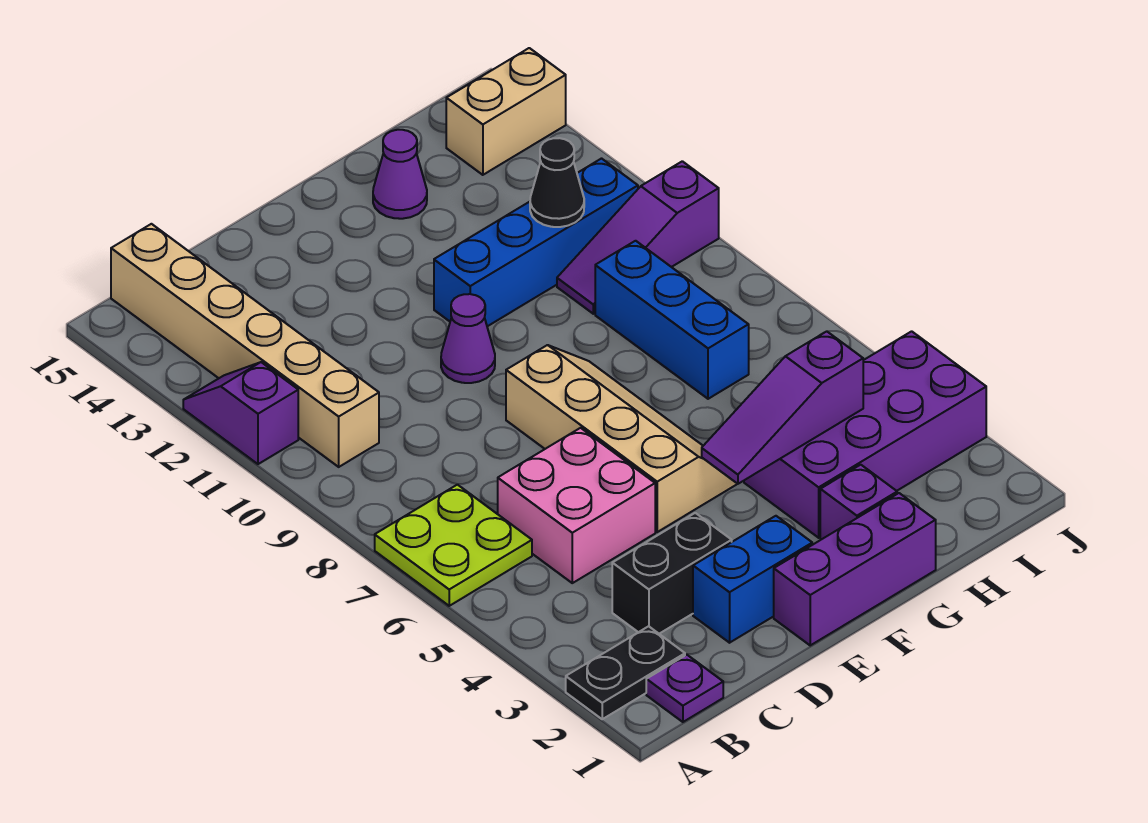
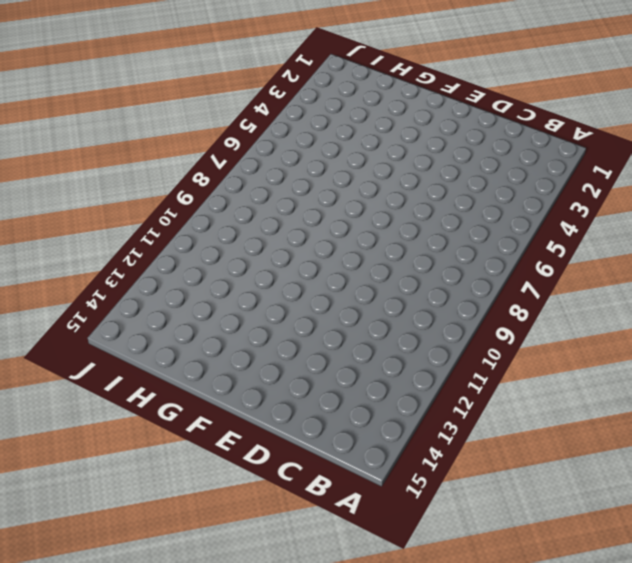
none -> black 1x2 plate [566,626,685,719]
none -> lime 2x2 plate [375,485,532,606]
none -> purple 1x2 slope [183,362,298,464]

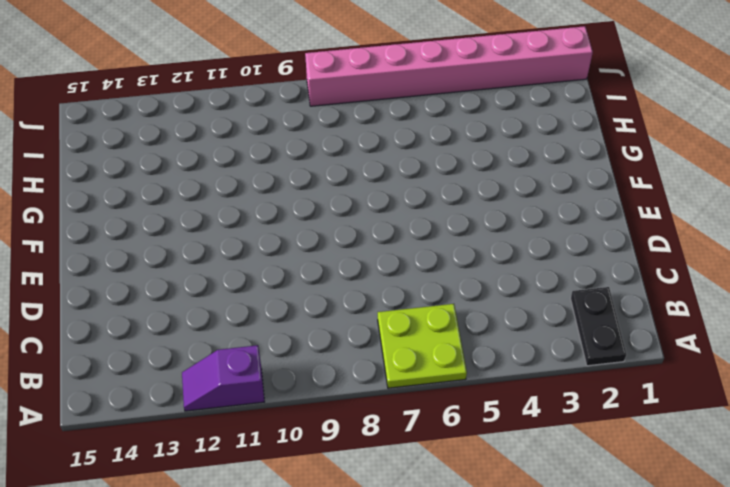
pink 1x8 brick [305,26,593,106] -> purple 2x4 brick [744,331,986,538]
none -> purple 1x1 plate [646,655,723,722]
none -> tan 1x6 brick [111,224,379,467]
none -> black 1x2 brick [612,513,732,634]

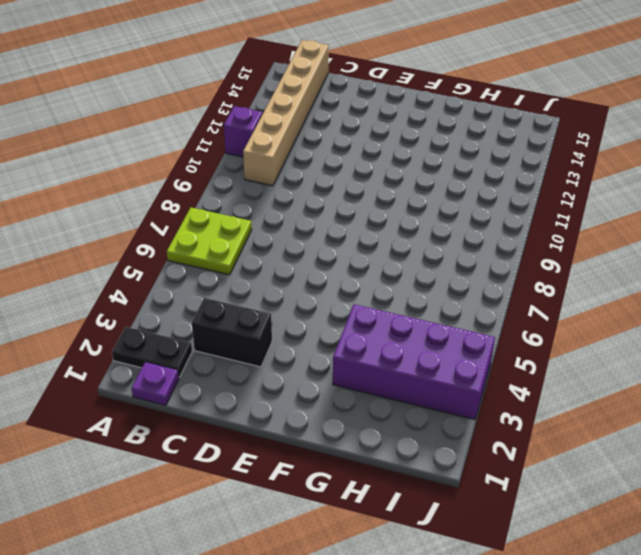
none -> pink 2x2 brick [498,428,655,583]
none -> blue 1x2 brick [693,516,812,643]
none -> purple 1x3 brick [774,493,936,645]

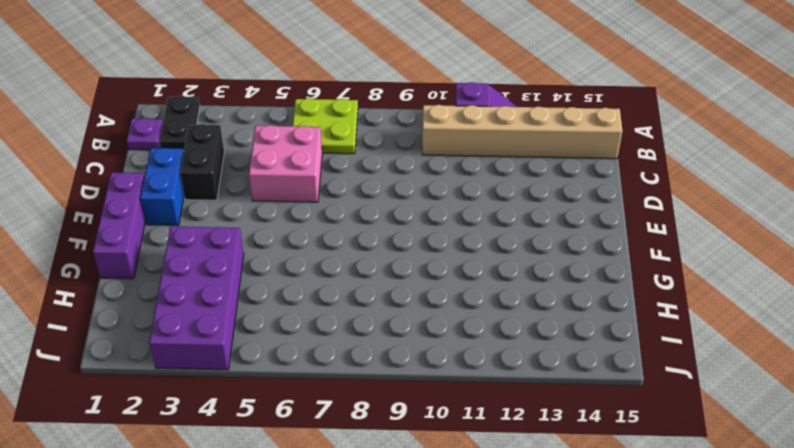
none -> tan 2x4 slope [506,345,737,532]
none -> purple 1x1 cone [441,294,495,383]
none -> blue 1x4 brick [434,159,638,326]

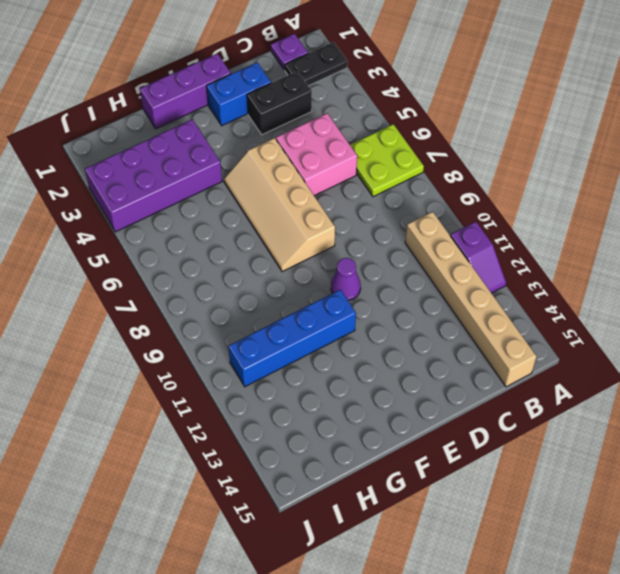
none -> purple 1x1 brick [820,465,897,540]
none -> purple 1x1 cone [373,130,427,219]
none -> blue 1x3 brick [595,241,749,399]

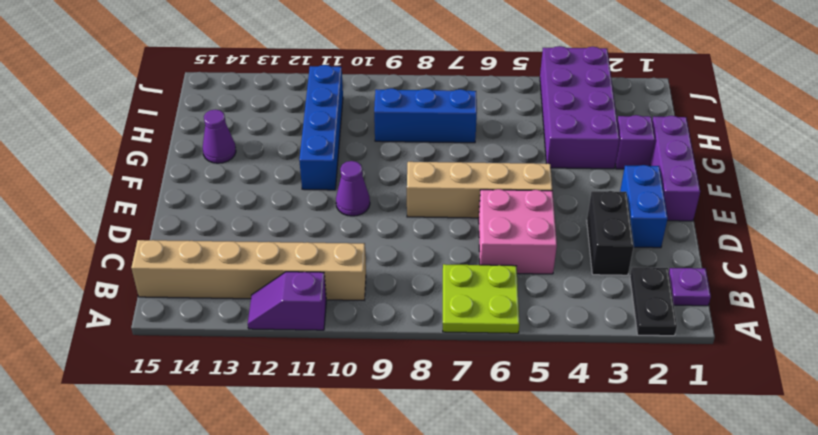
none -> purple 1x3 slope [557,161,719,314]
none -> tan 1x2 brick [446,48,566,175]
none -> purple 1x3 slope [702,331,863,484]

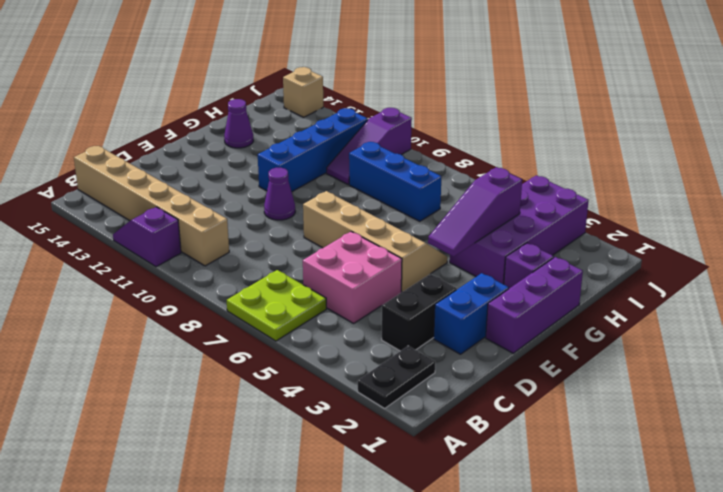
tan 1x1 brick [283,67,323,117] -> tan 1x2 brick [446,48,566,175]
none -> purple 1x1 plate [646,655,723,722]
none -> black 1x1 cone [530,138,584,227]

